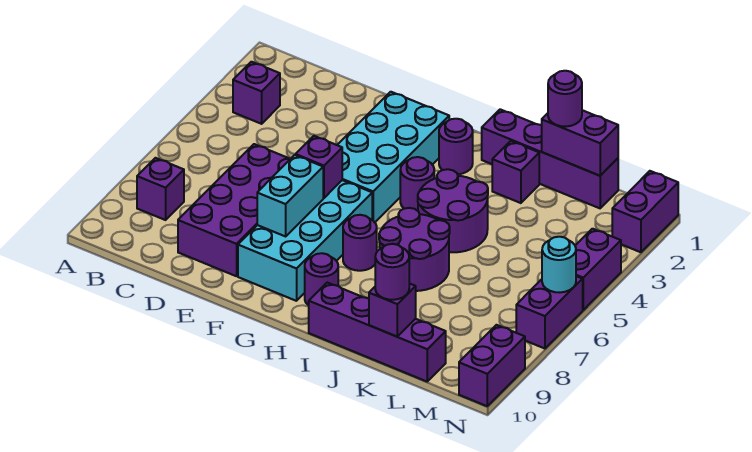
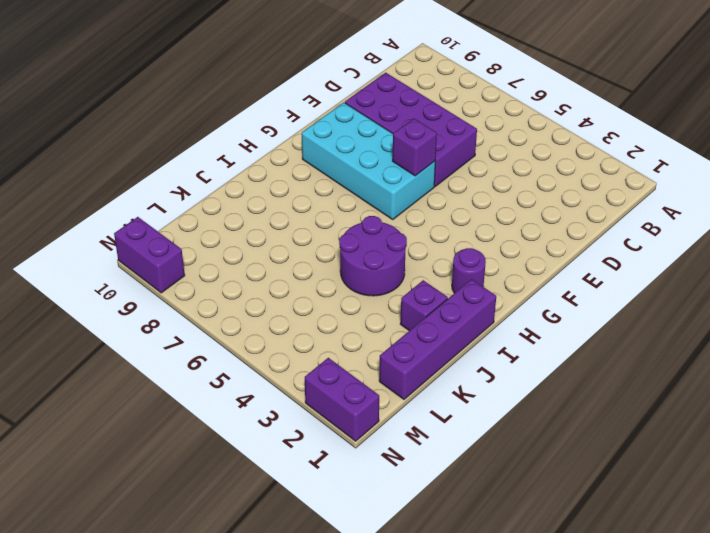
none -> purple 1x1 brick [233,62,280,124]
none -> purple 1x1 brick [137,158,184,220]
none -> cyan 2x4 brick [338,92,449,222]

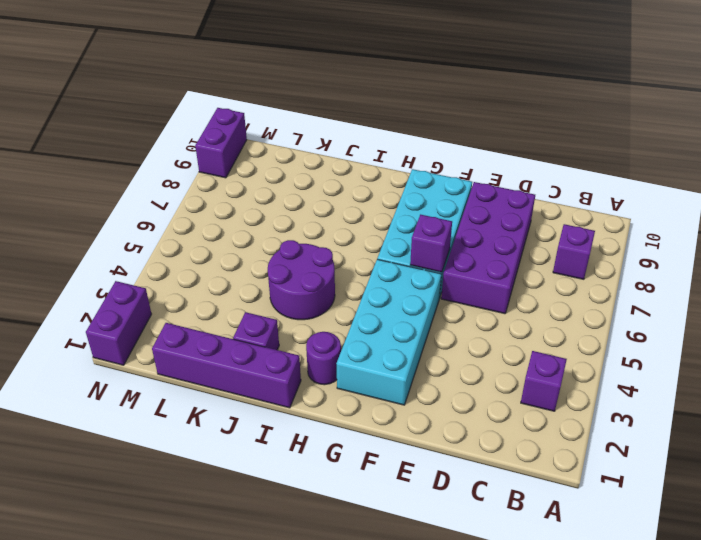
none -> purple 1x1 round brick [400,157,434,211]
none -> purple 1x1 round brick [343,215,377,271]
none -> purple 1x1 round brick [305,253,338,305]

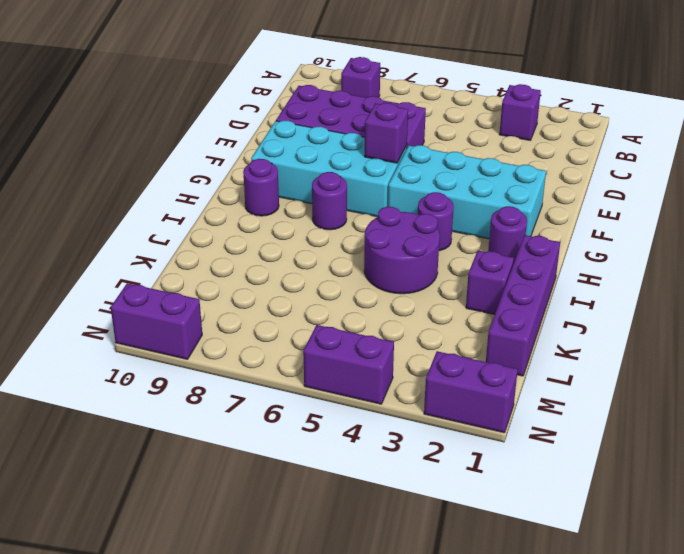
none -> purple 2x2 round brick [379,208,450,291]
none -> purple 1x4 brick [309,283,446,381]
none -> purple 1x2 brick [516,276,583,349]

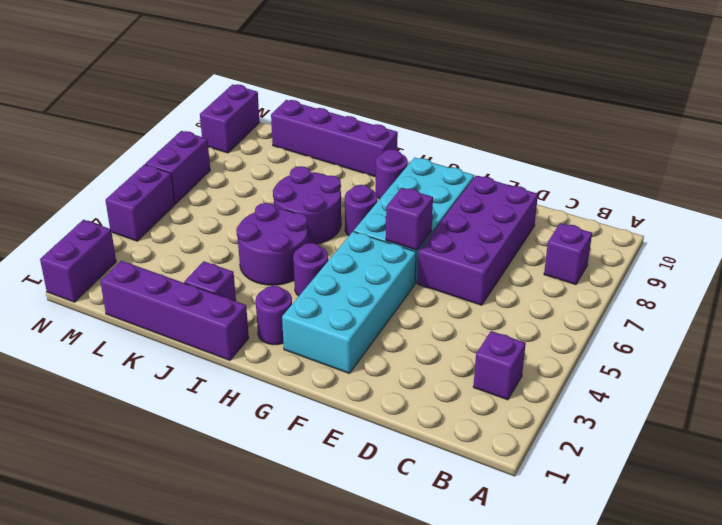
none -> cyan 1x2 brick [257,155,323,236]
none -> purple 1x2 brick [542,110,618,176]
none -> purple 1x1 brick [369,283,416,337]

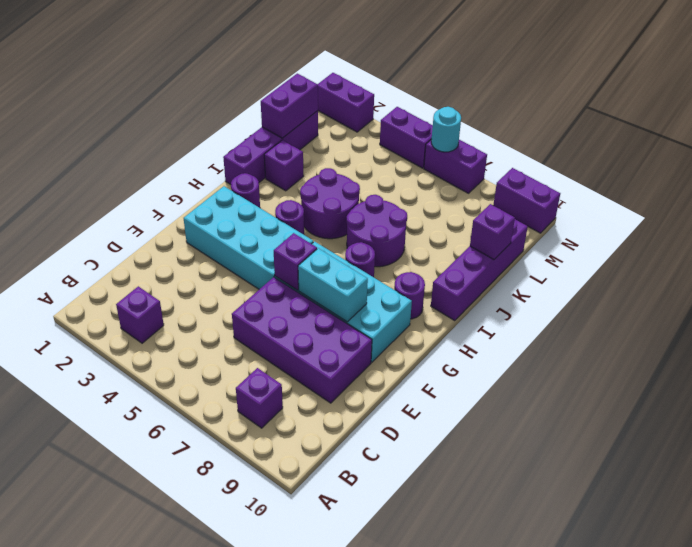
none -> purple 1x1 round brick [548,71,582,127]
none -> purple 1x1 round brick [375,244,409,300]

